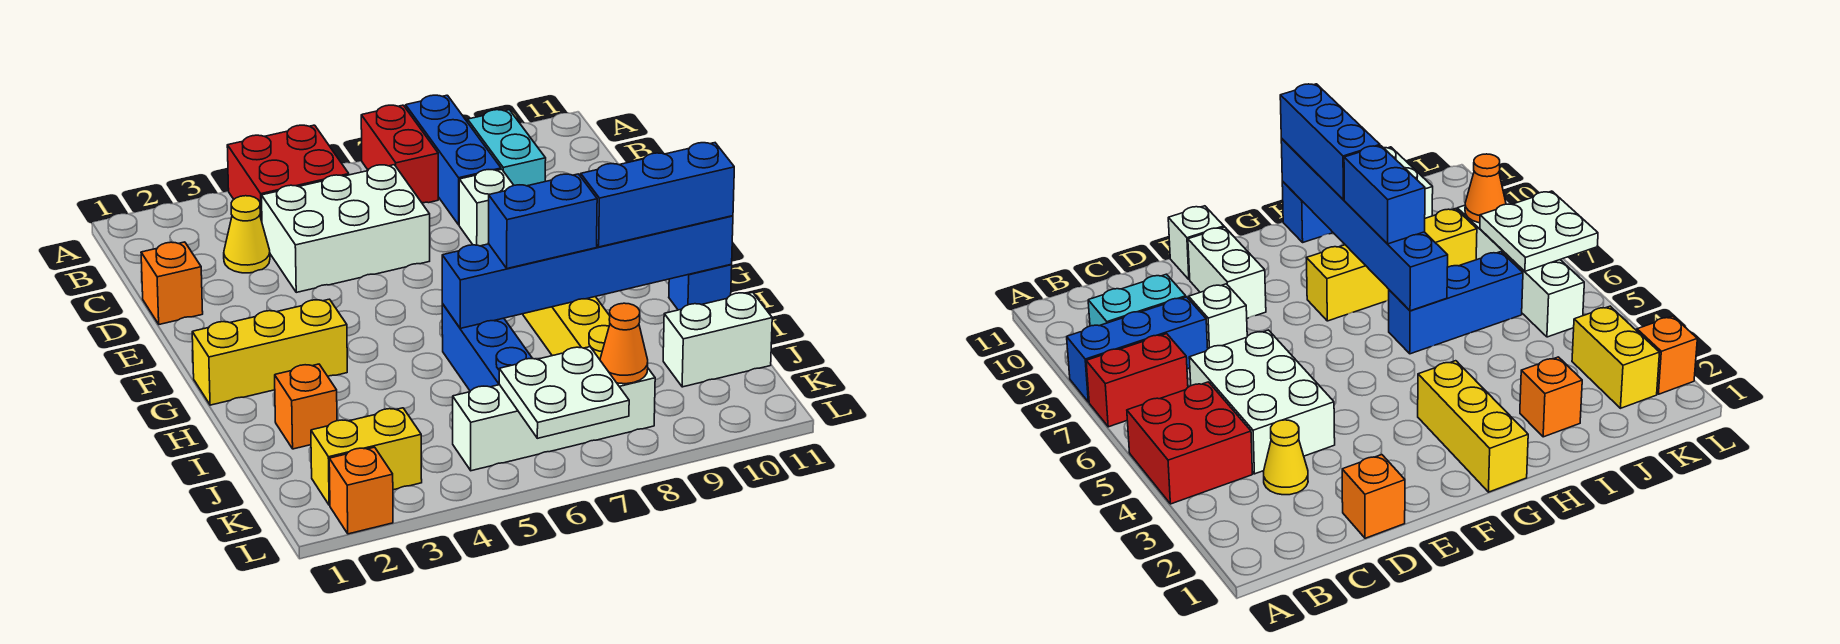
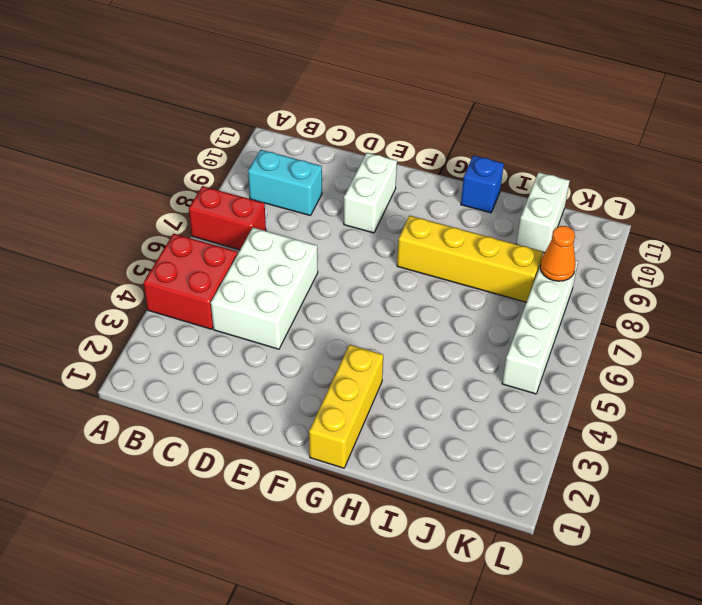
none -> blue 1x3 brick [406,95,501,225]
none -> yellow 1x1 cone [224,196,270,273]
none -> orange 1x1 brick [141,242,203,324]

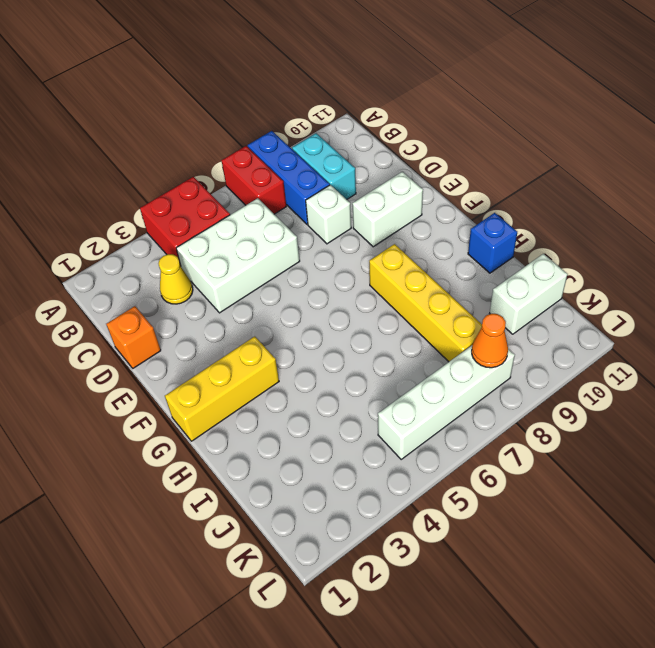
none -> white 1x1 brick [1168,206,1224,280]
none -> blue 1x3 brick [442,304,533,391]
none -> orange 1x1 brick [275,364,337,449]

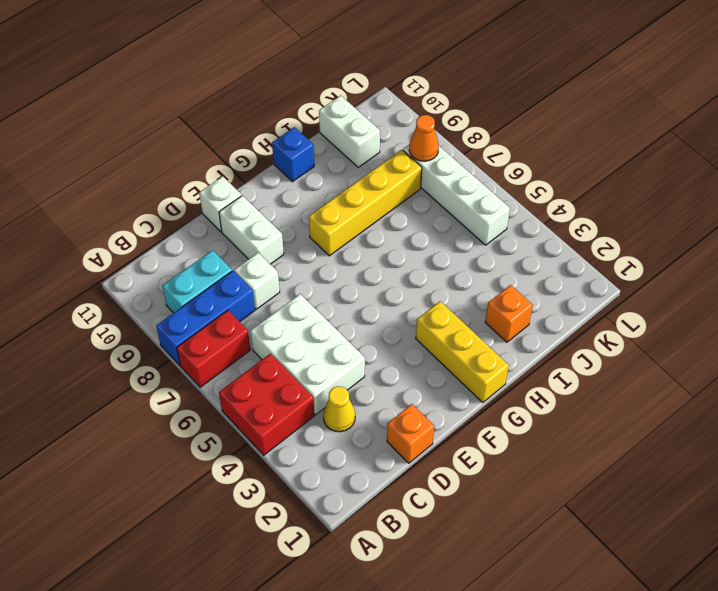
none -> blue 1x3 brick [442,304,533,391]
none -> yellow 1x2 brick [311,408,422,505]
none -> orange 1x1 brick [329,447,393,534]

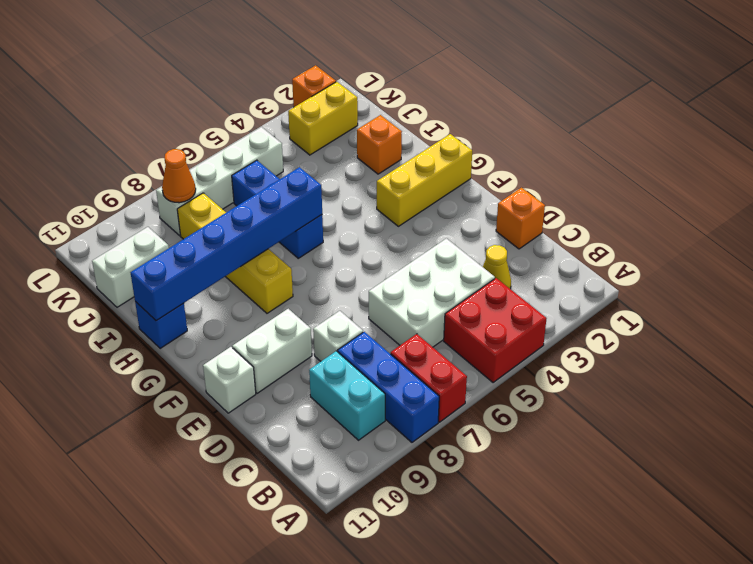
none -> white 2x2 plate [499,347,629,438]
none -> blue 1x2 brick [488,174,597,269]
none -> blue 1x3 brick [581,143,734,247]

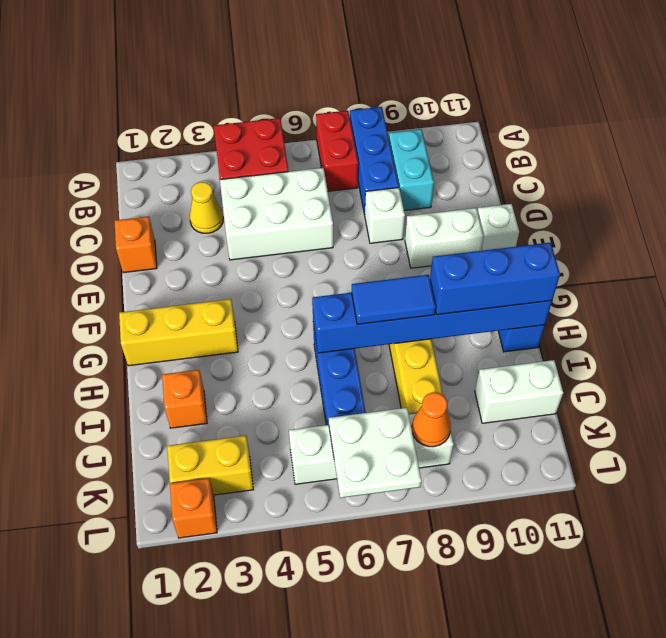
blue 1x2 tile [351,275,436,324] -> blue 1x2 brick [488,174,597,269]

